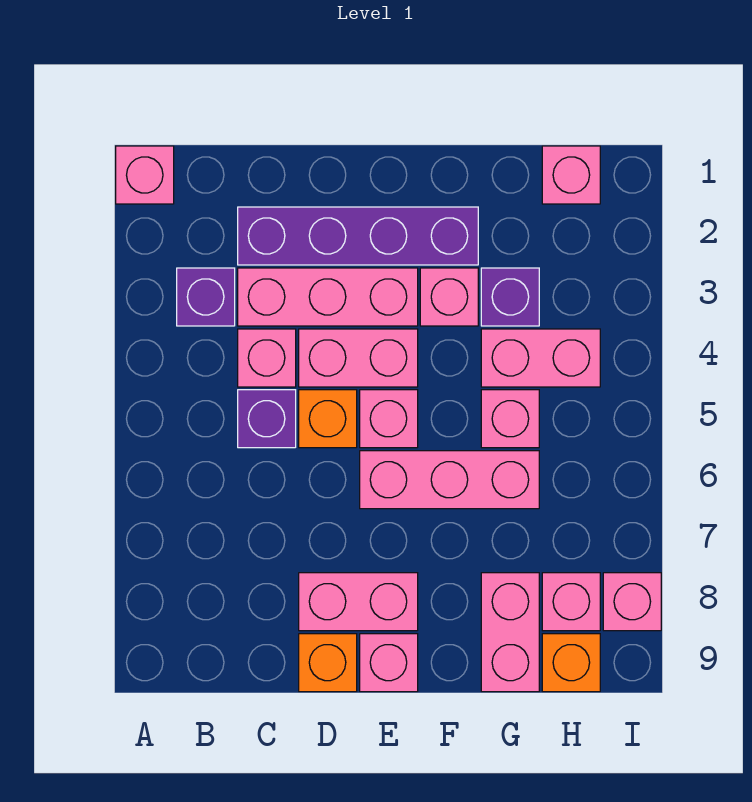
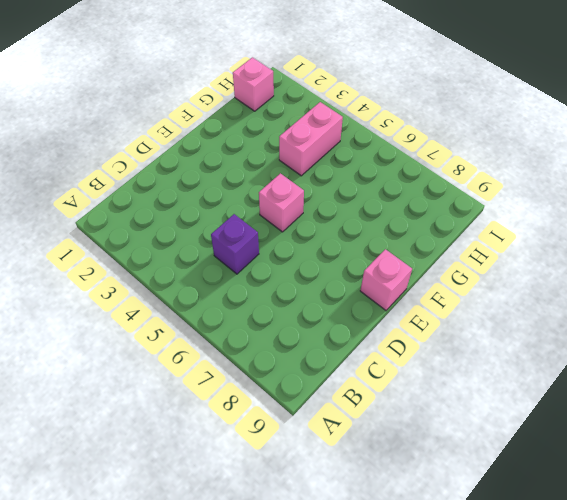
none -> pink 1x1 brick [116,146,174,204]
none -> purple 1x1 brick [177,268,235,326]
none -> purple 1x4 brick [238,207,478,265]

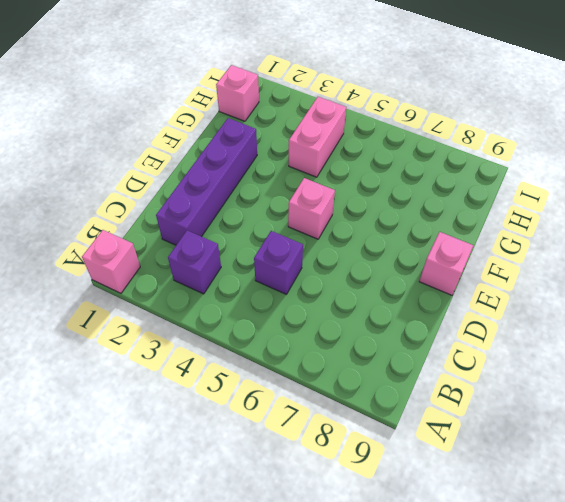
none -> pink 1x3 brick [238,268,418,326]
none -> pink 1x1 brick [238,329,296,387]
none -> pink 1x2 brick [299,329,418,387]

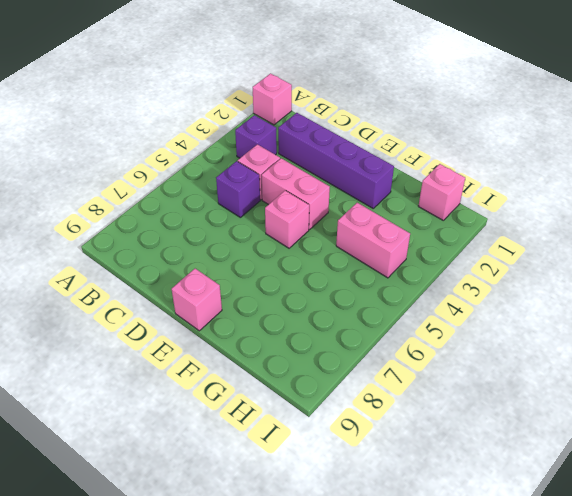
none -> pink 1x3 brick [238,268,418,326]
none -> orange 1x1 brick [299,390,357,448]
none -> pink 1x2 brick [299,573,418,631]

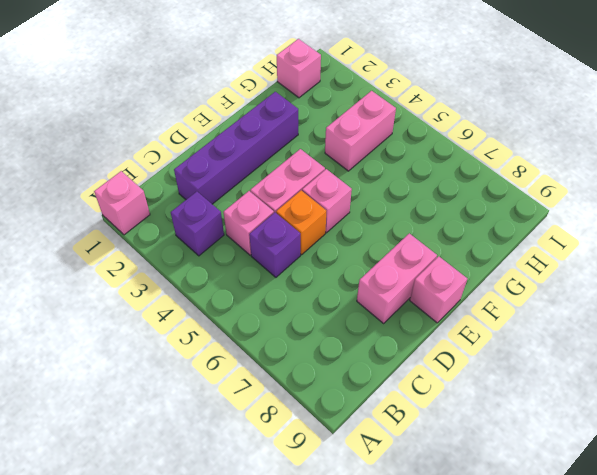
none -> pink 1x3 brick [238,268,418,326]
none -> orange 1x1 brick [299,634,357,692]
none -> pink 1x3 brick [360,451,539,509]

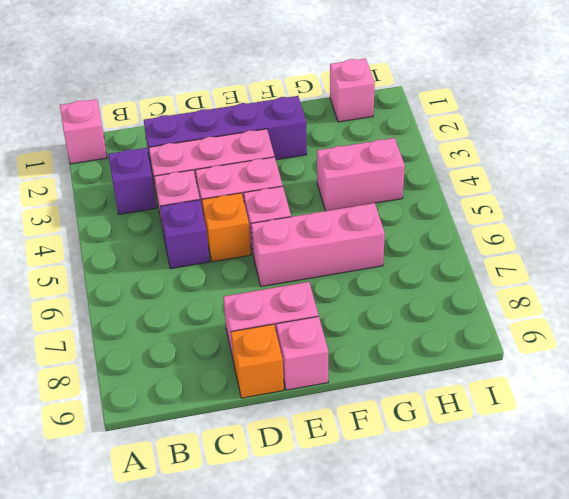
none -> pink 1x1 brick [420,268,478,326]
none -> purple 1x1 brick [481,268,539,326]
none -> pink 1x1 brick [481,390,539,448]

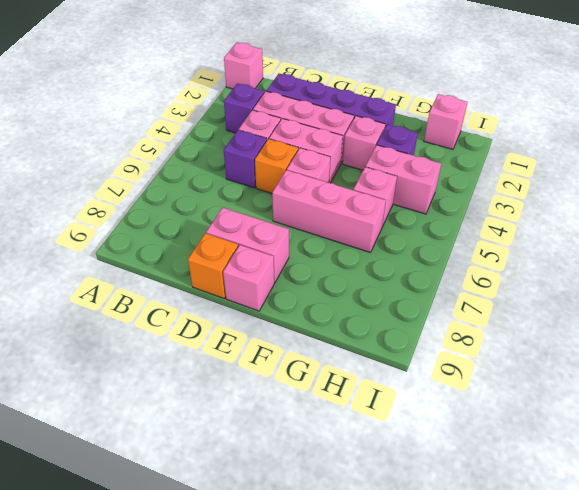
none -> pink 1x2 brick [481,573,539,692]
none -> pink 1x1 brick [542,573,600,631]
none -> orange 1x1 brick [542,634,600,692]

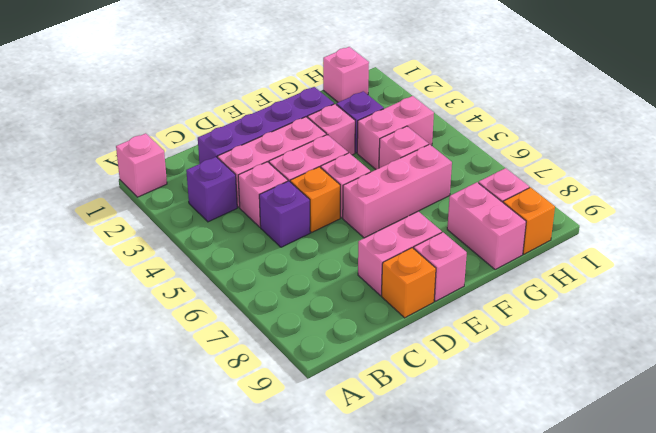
none -> pink 1x1 brick [603,573,661,631]

